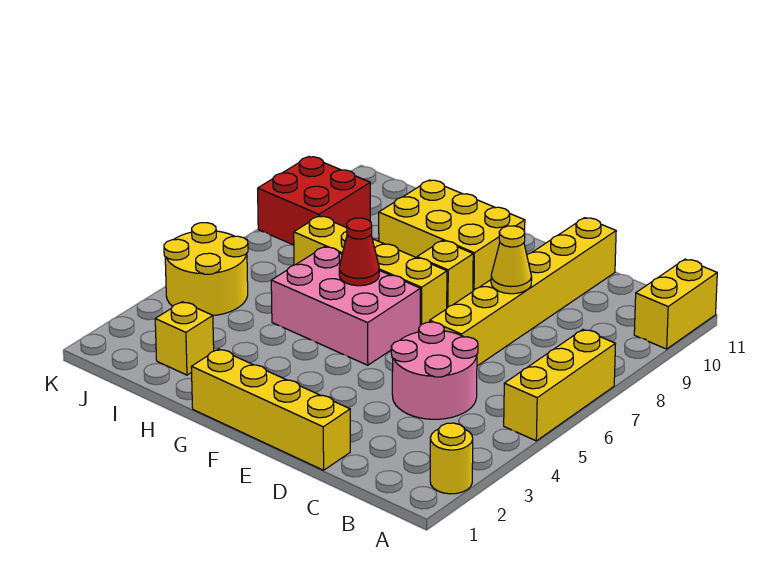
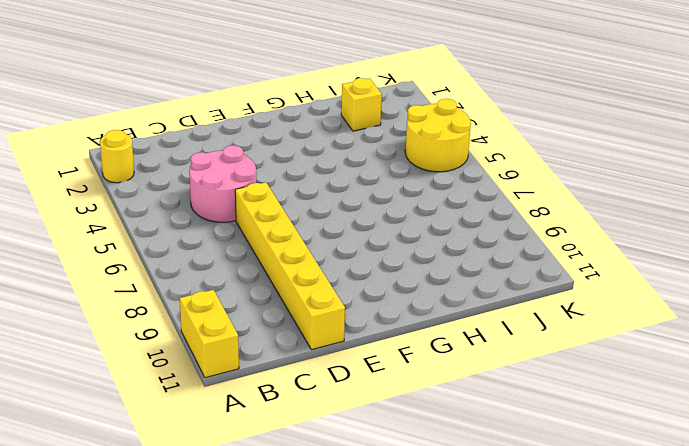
none -> yellow 1x3 brick [504,329,615,441]
none -> yellow 1x4 brick [191,349,350,470]
none -> pink 2x3 brick [271,247,420,365]

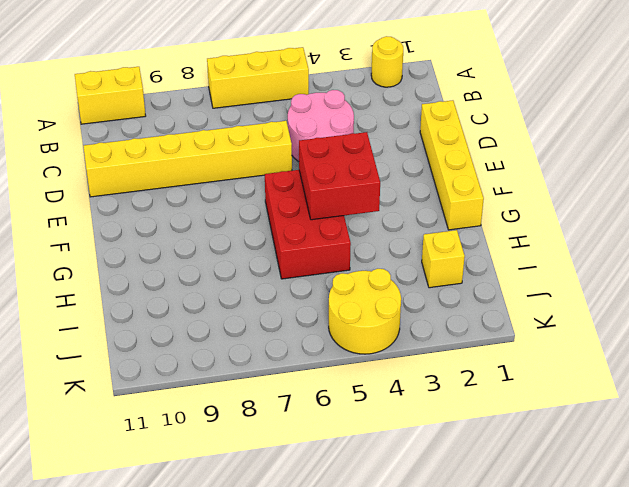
red 2x2 brick [299,132,380,220] -> red 2x2 brick moved to [258,157,370,245]
red 2x3 brick [265,170,351,279] -> pink 2x3 brick [271,247,420,365]
none -> yellow 1x4 brick [294,216,447,326]
none -> yellow 1x1 brick [417,241,473,308]
none -> yellow 2x3 brick [379,180,525,291]

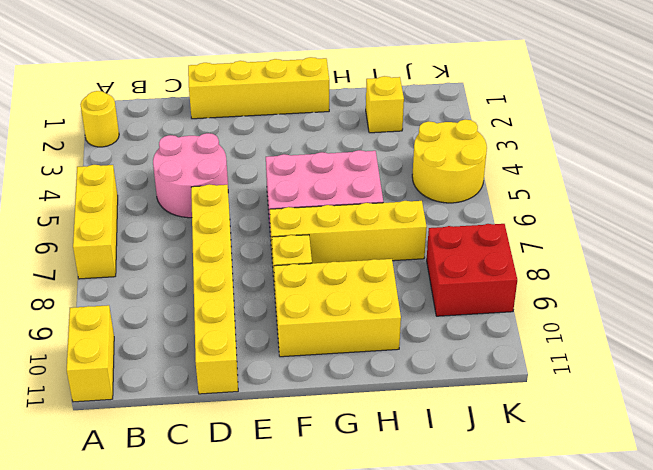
none -> yellow 1x1 cone [491,226,532,294]
none -> red 1x1 cone [339,218,379,286]

